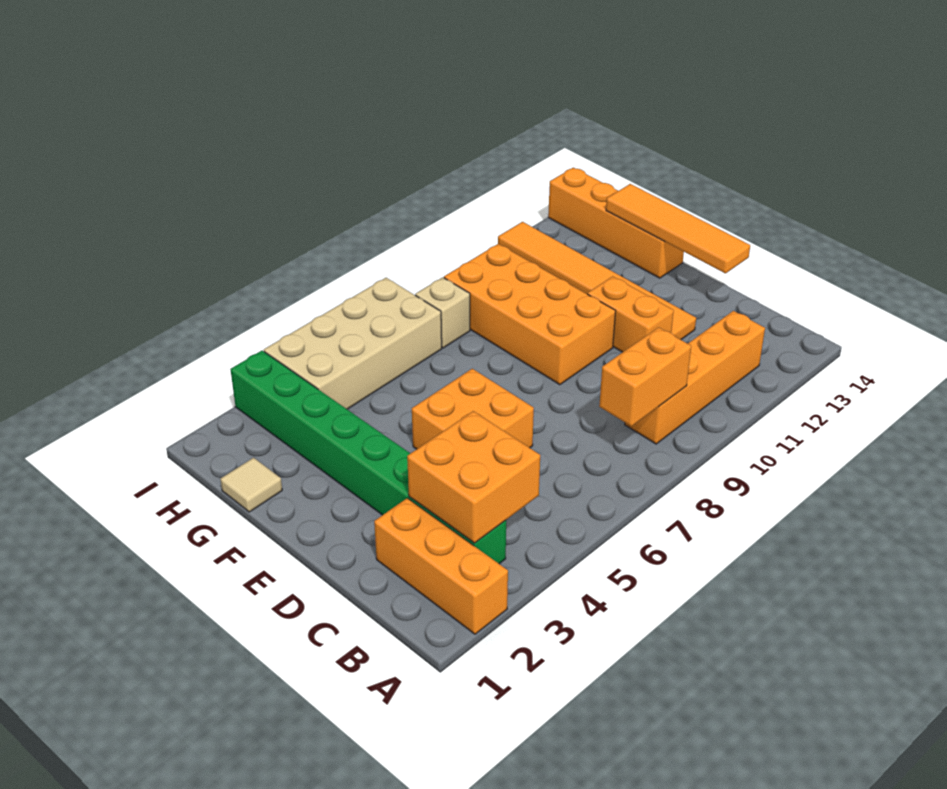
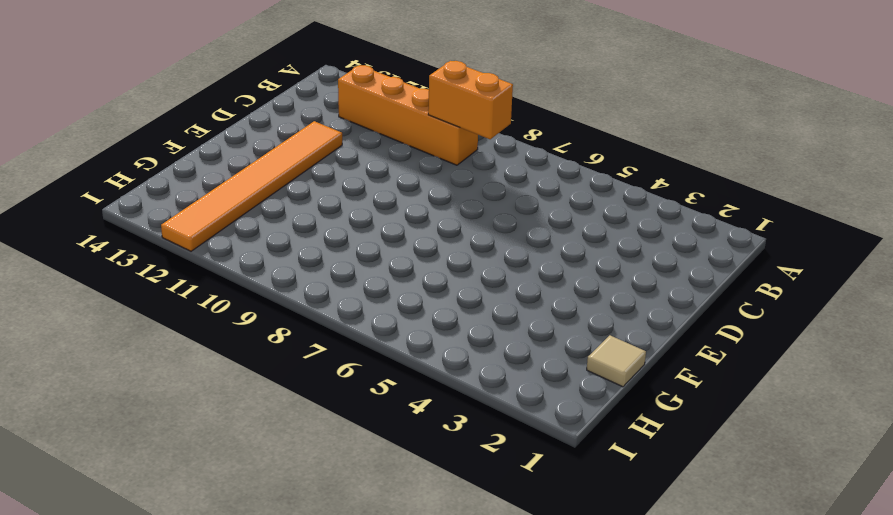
none -> orange 1x3 brick [374,498,508,634]
none -> green 1x8 brick [230,351,506,564]
none -> orange 2x2 brick [412,369,534,449]

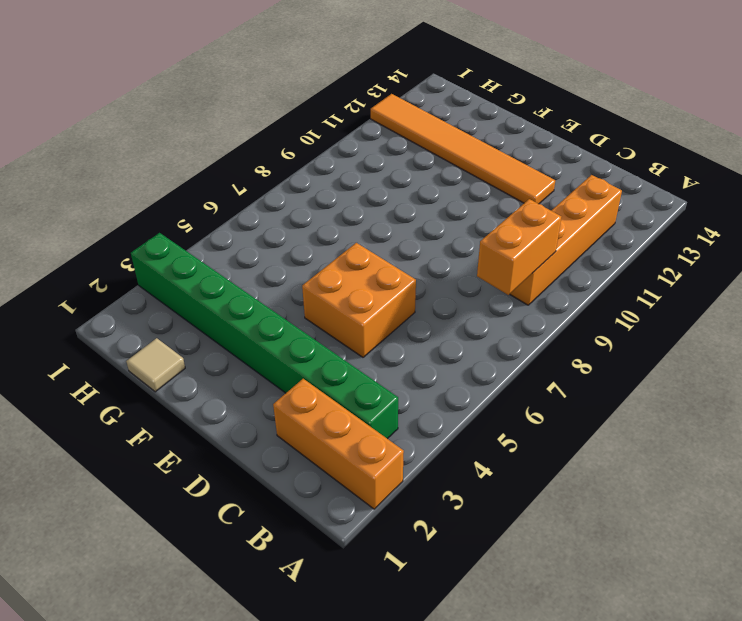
none -> orange 1x2 brick [587,276,674,352]
none -> orange 2x4 brick [444,244,616,385]
none -> orange 1x4 brick [548,168,684,278]

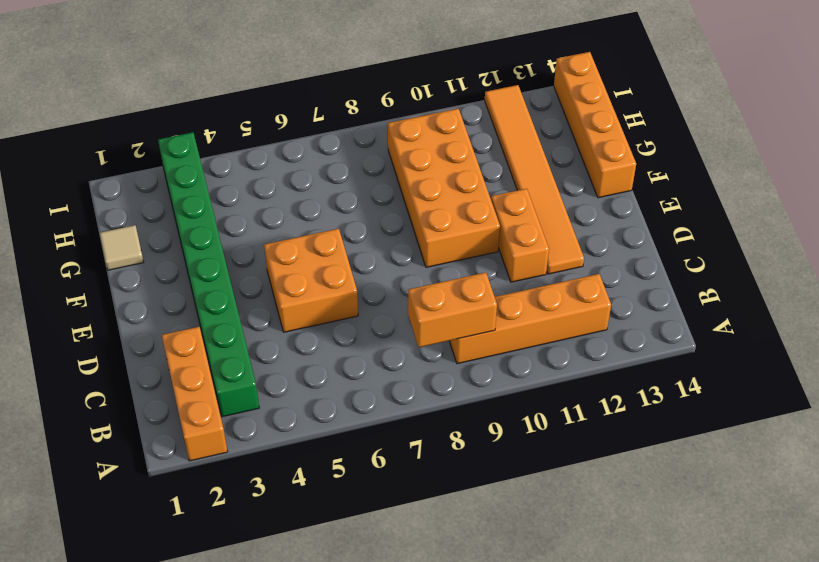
none -> tan 2x4 brick [264,278,442,409]
none -> tan 1x1 brick [415,277,470,348]
none -> orange 2x2 brick [407,411,540,543]

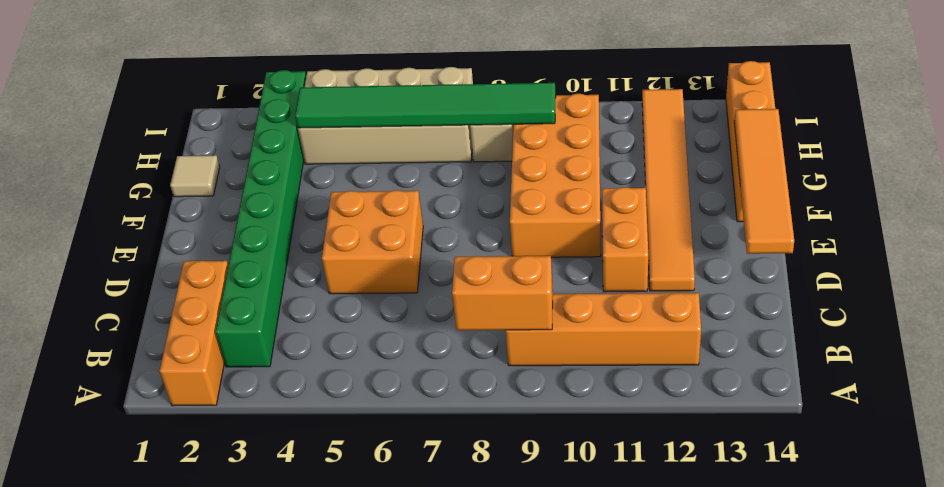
green 1x6 tile [295,83,556,128] -> none
none -> orange 2x2 brick [407,411,540,543]

